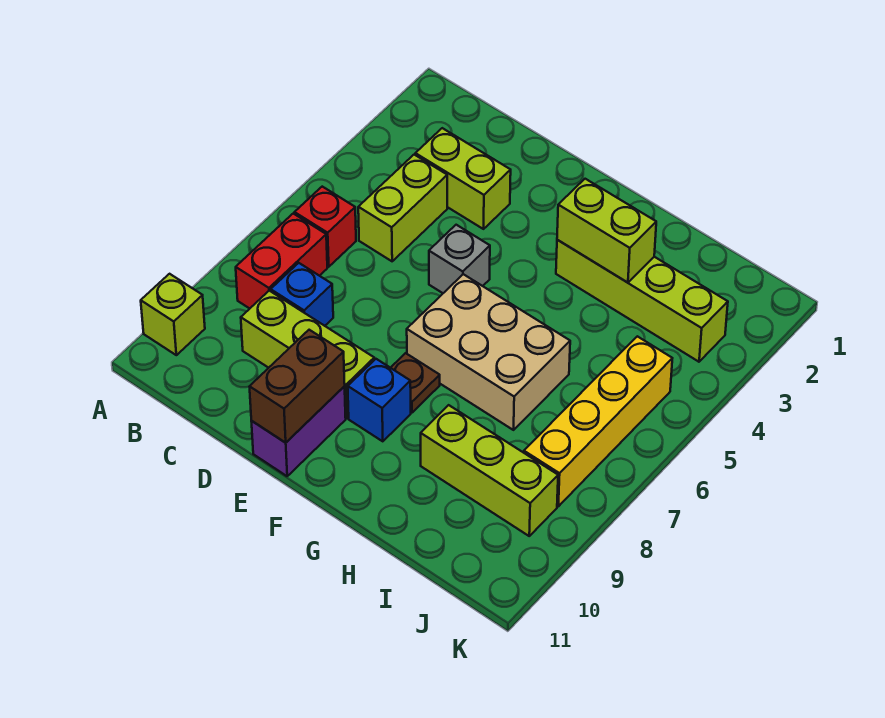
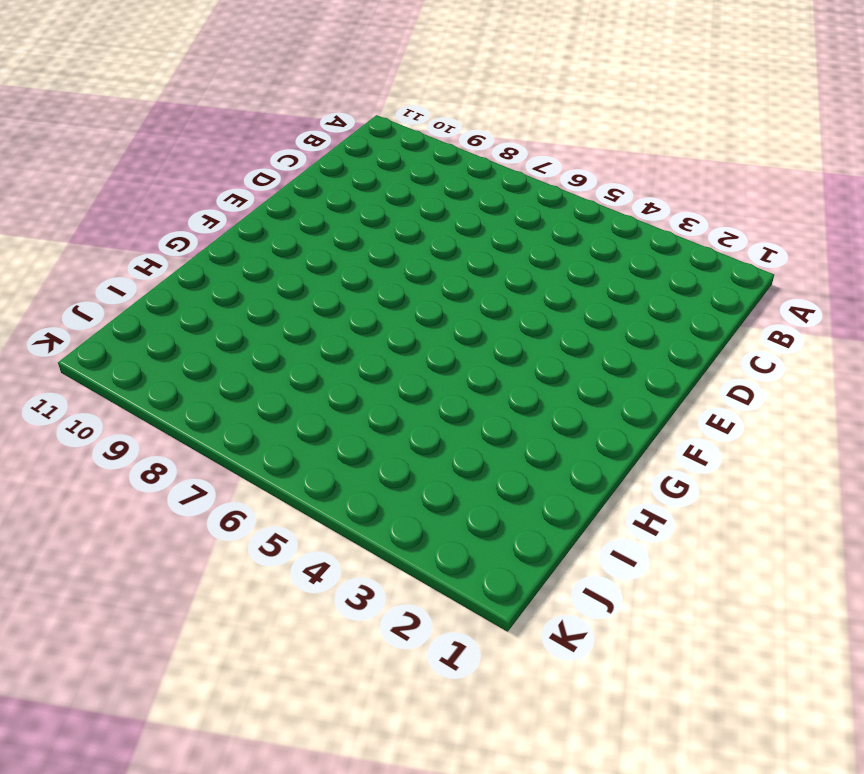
none -> lime 1x1 brick [141,274,205,355]
none -> red 1x1 brick [295,187,356,267]
none -> red 1x2 brick [236,214,327,309]

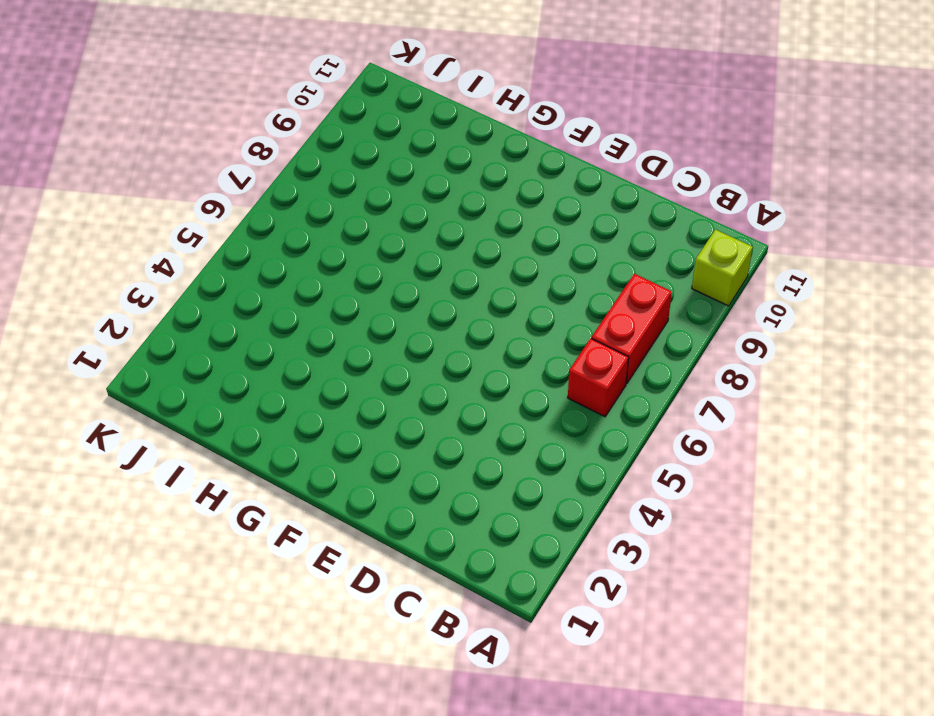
none -> lime 1x2 brick [415,128,511,229]
none -> lime 1x2 brick [358,155,447,261]
none -> blue 1x1 brick [271,263,333,326]

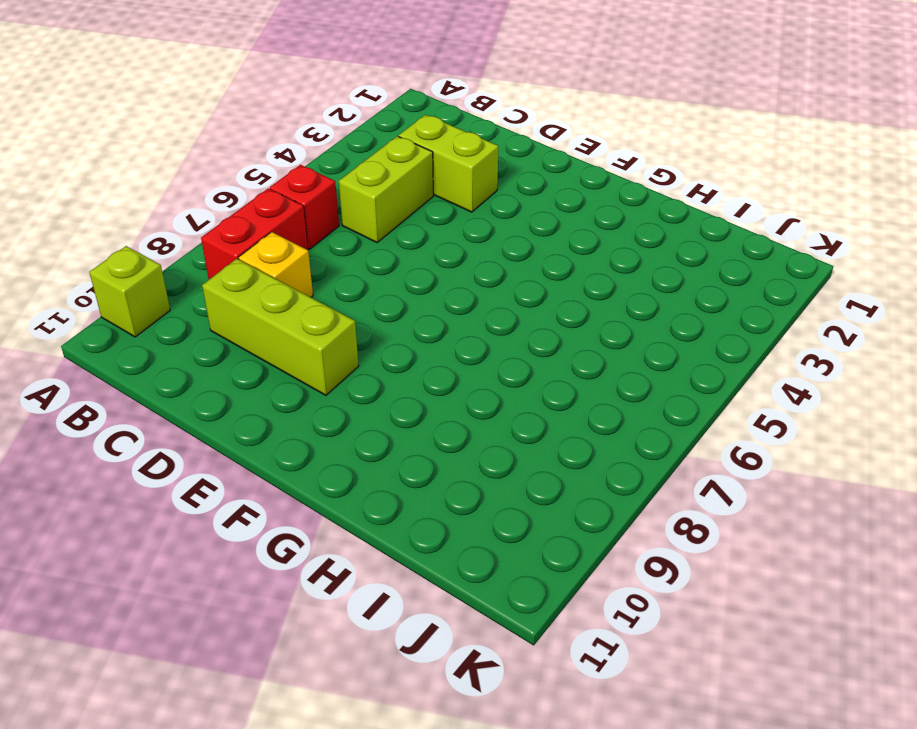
yellow 1x1 brick [239,232,313,297] -> blue 1x1 brick [271,263,333,326]
none -> grey 1x1 brick [429,225,490,293]
none -> purple 1x2 brick [251,387,346,476]
none -> tan 2x3 brick [407,274,570,430]

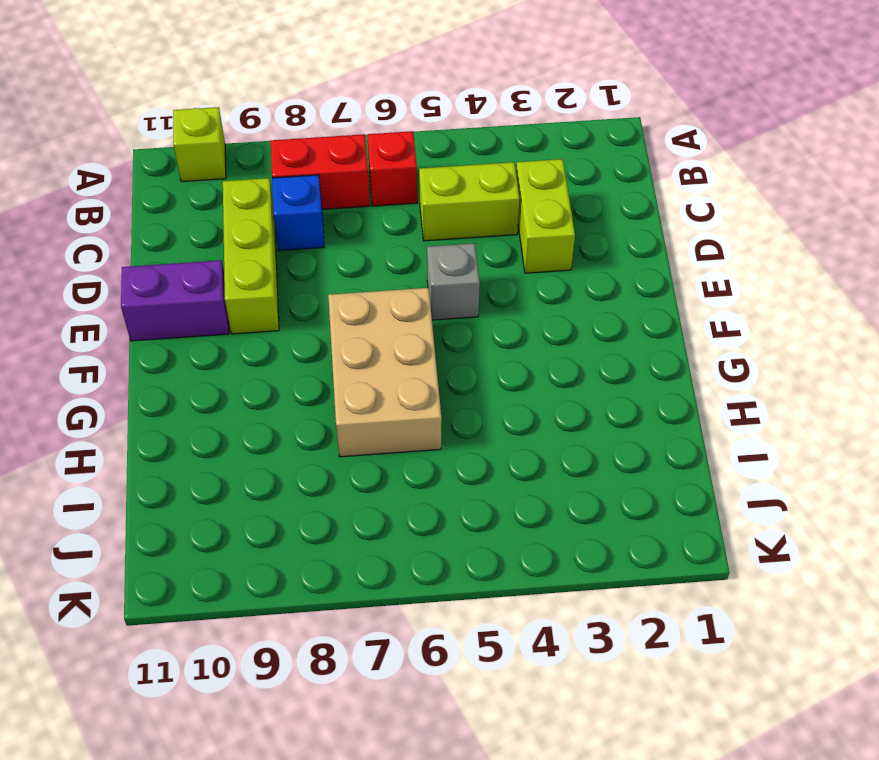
none -> brown 1x1 plate [391,353,440,413]
none -> blue 1x1 brick [348,359,411,441]
none -> lime 1x4 brick [556,240,728,362]

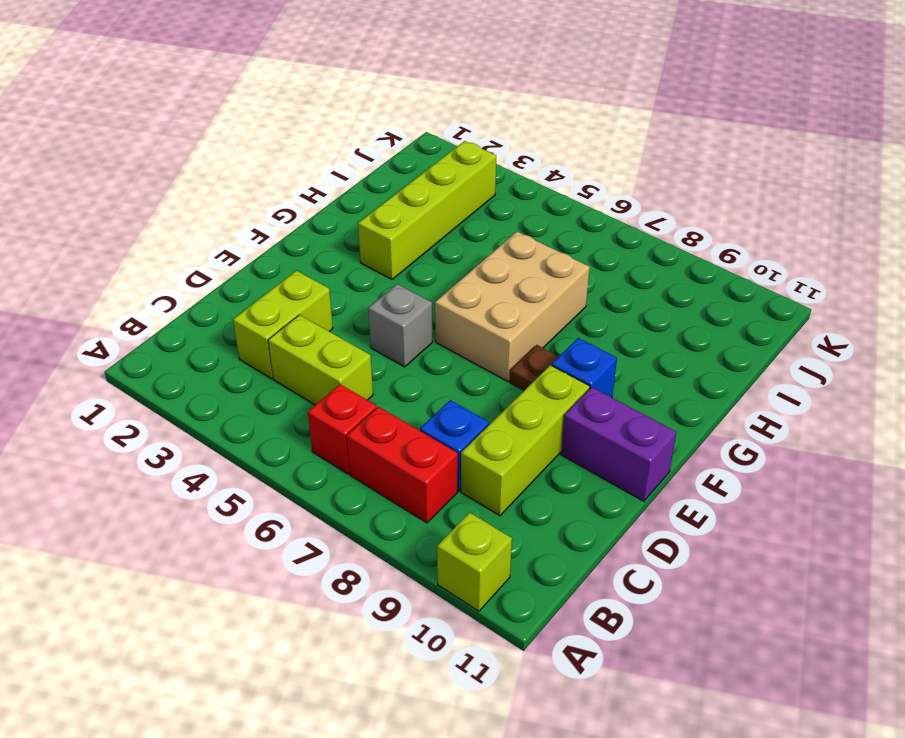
none -> lime 1x3 brick [421,405,558,536]
none -> yellow 1x4 brick [524,336,672,506]
none -> brown 1x2 brick [249,330,345,443]

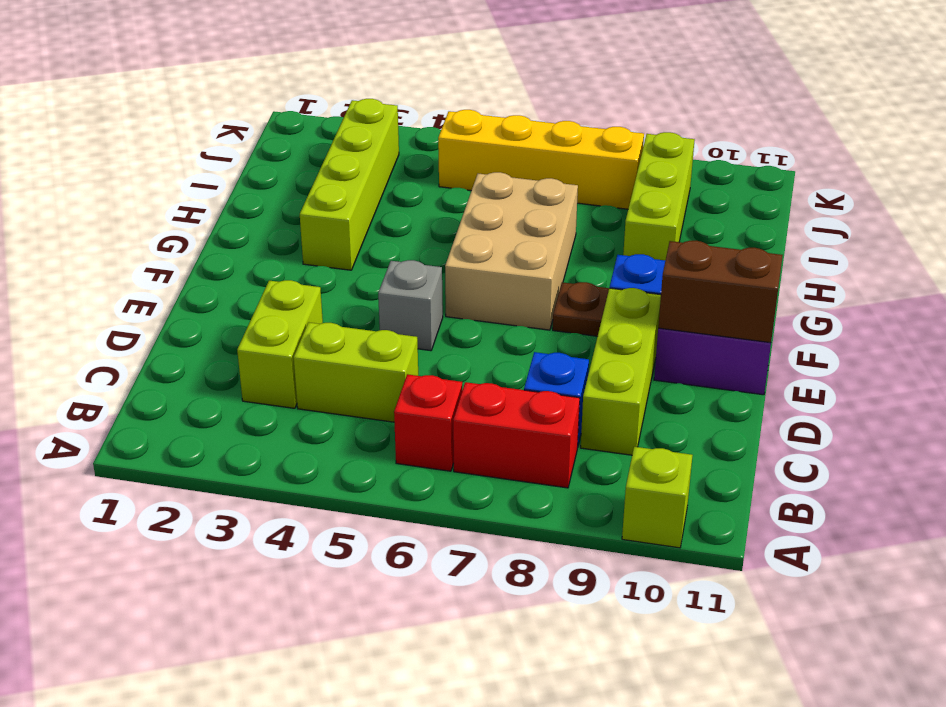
none -> lime 1x2 brick [557,179,656,283]

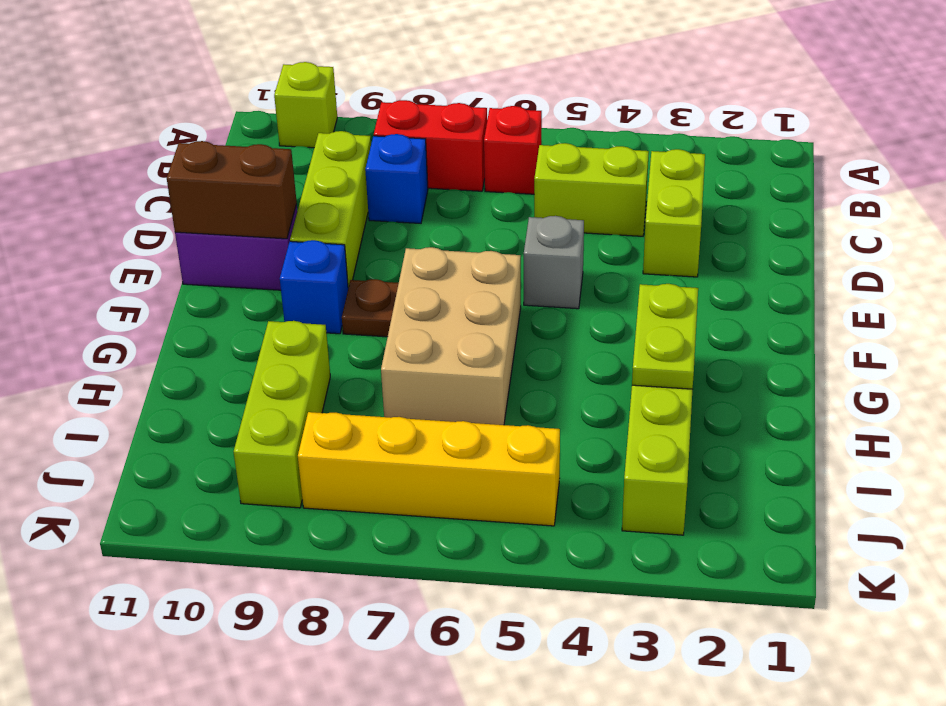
lime 1x2 plate [632,284,698,389] -> lime 1x2 brick [557,179,656,283]

